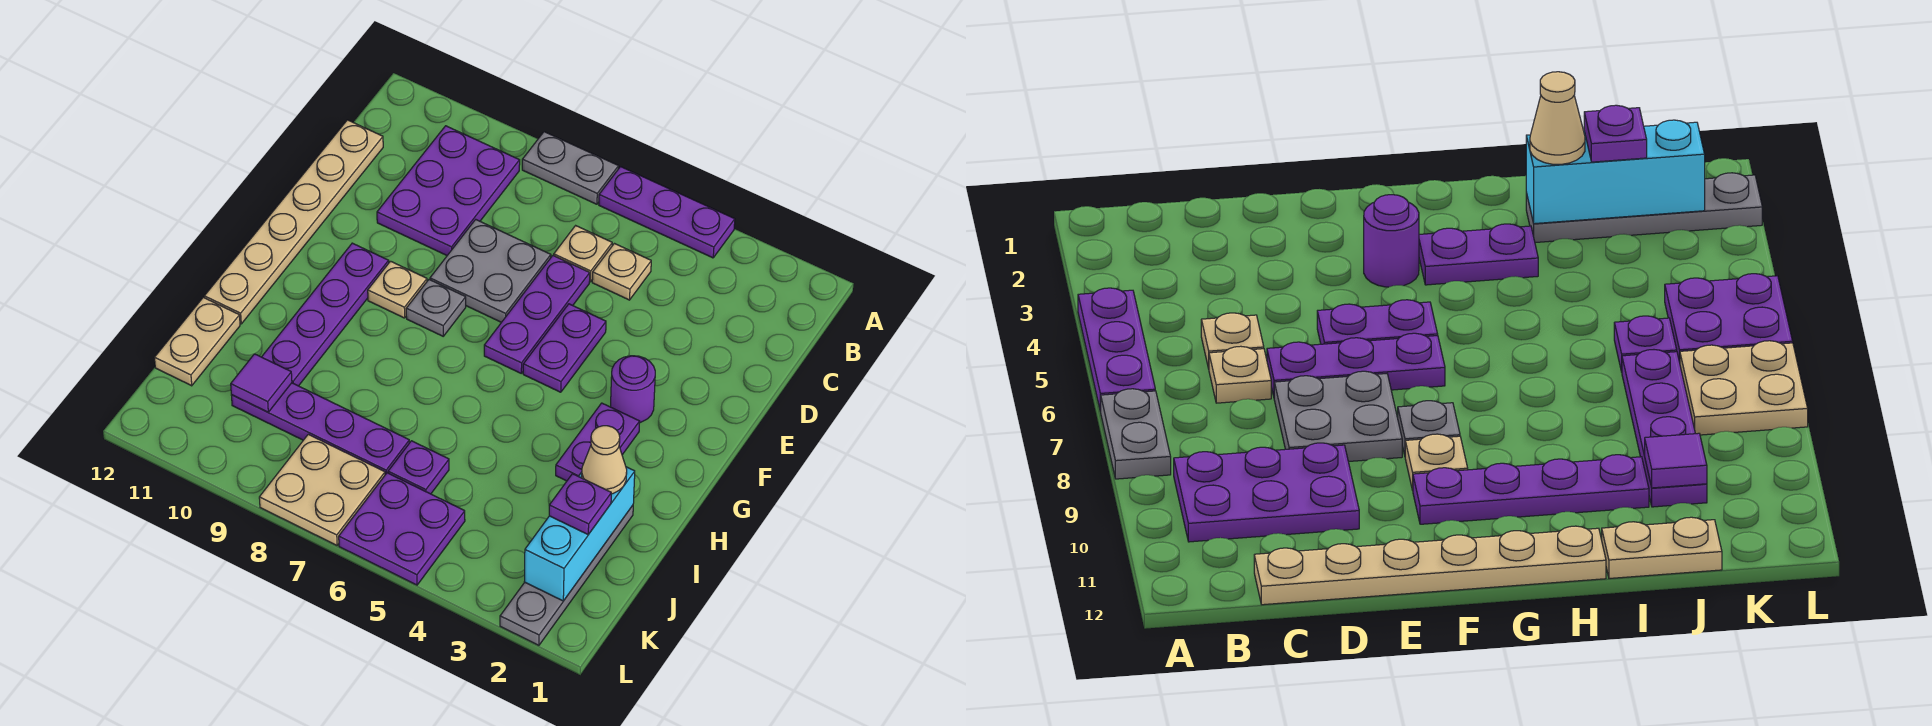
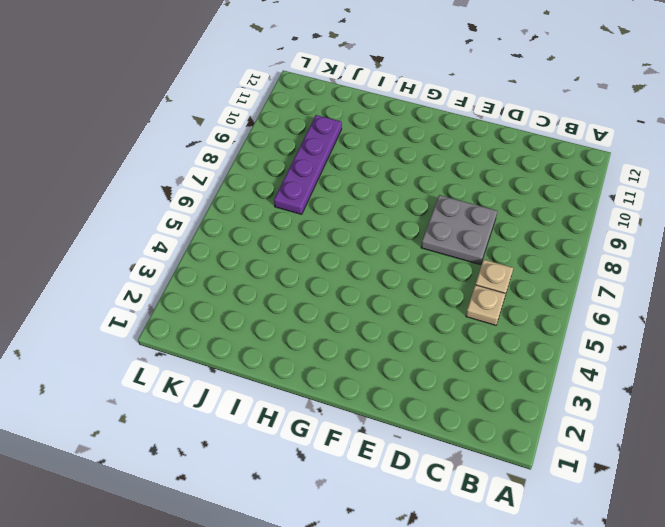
none -> purple 1x3 plate [599,167,735,258]
none -> grey 1x2 plate [522,132,619,204]
none -> purple 2x3 plate [377,126,520,255]

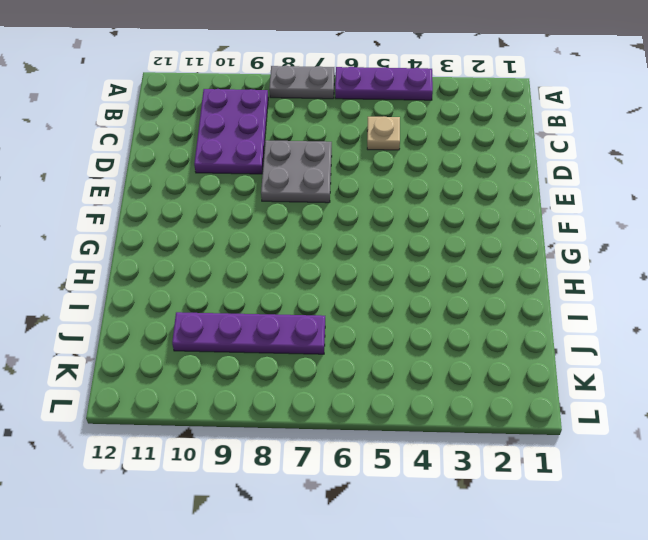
none -> tan 1x1 plate [554,226,612,282]
none -> tan 1x6 plate [204,120,383,324]
none -> purple 1x3 plate [484,255,590,373]

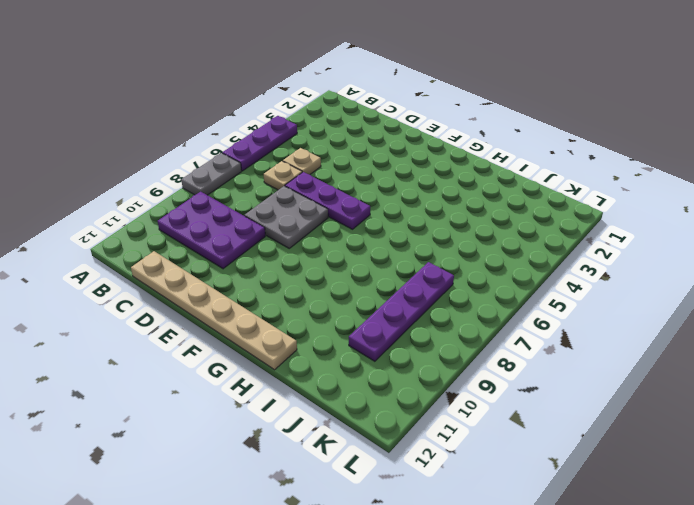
none -> purple 1x2 plate [523,304,606,392]
none -> purple 1x1 round brick [611,356,655,422]
none -> grey 1x1 plate [406,280,466,336]

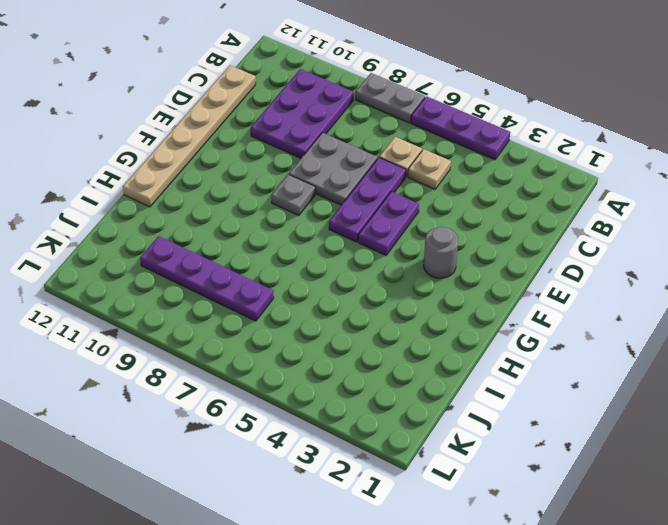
grey 1x1 round brick [424,227,458,278] -> purple 1x1 round brick [611,356,655,422]
none -> tan 1x1 plate [368,261,427,318]
none -> purple 1x4 plate [262,243,389,386]
none -> purple 1x2 plate [556,403,640,481]

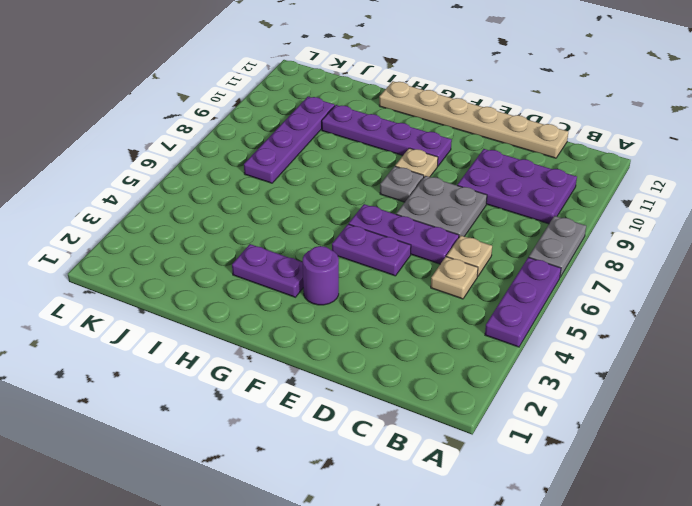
none -> grey 1x4 plate [500,505,633,645]
none -> tan 1x2 plate [155,297,240,386]
none -> purple 1x1 plate [388,441,449,494]

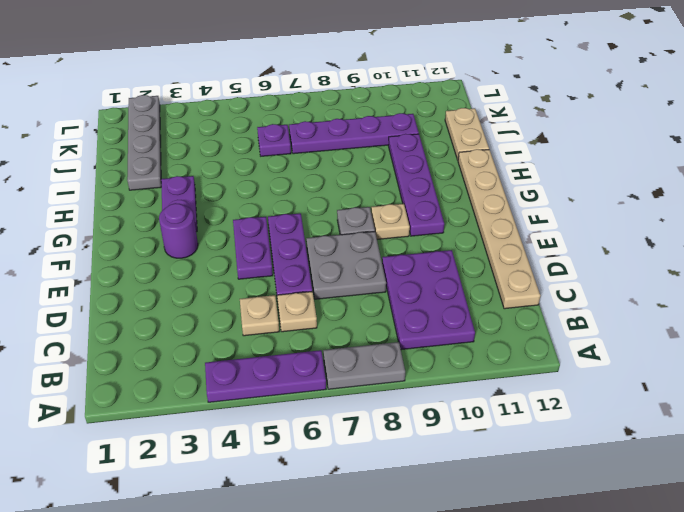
none -> purple 2x2 plate [339,473,465,585]
none -> tan 2x2 plate [259,434,385,545]
none -> cyan 1x3 brick [524,467,635,601]

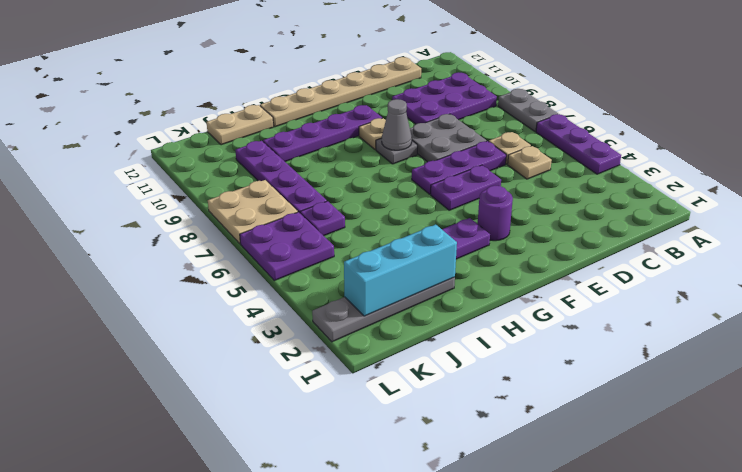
grey 1x1 cone [382,99,412,150] -> none
none -> purple 1x1 tile [231,354,292,412]
none -> tan 1x1 cone [582,426,627,494]
none -> purple 1x1 plate [549,474,611,534]

